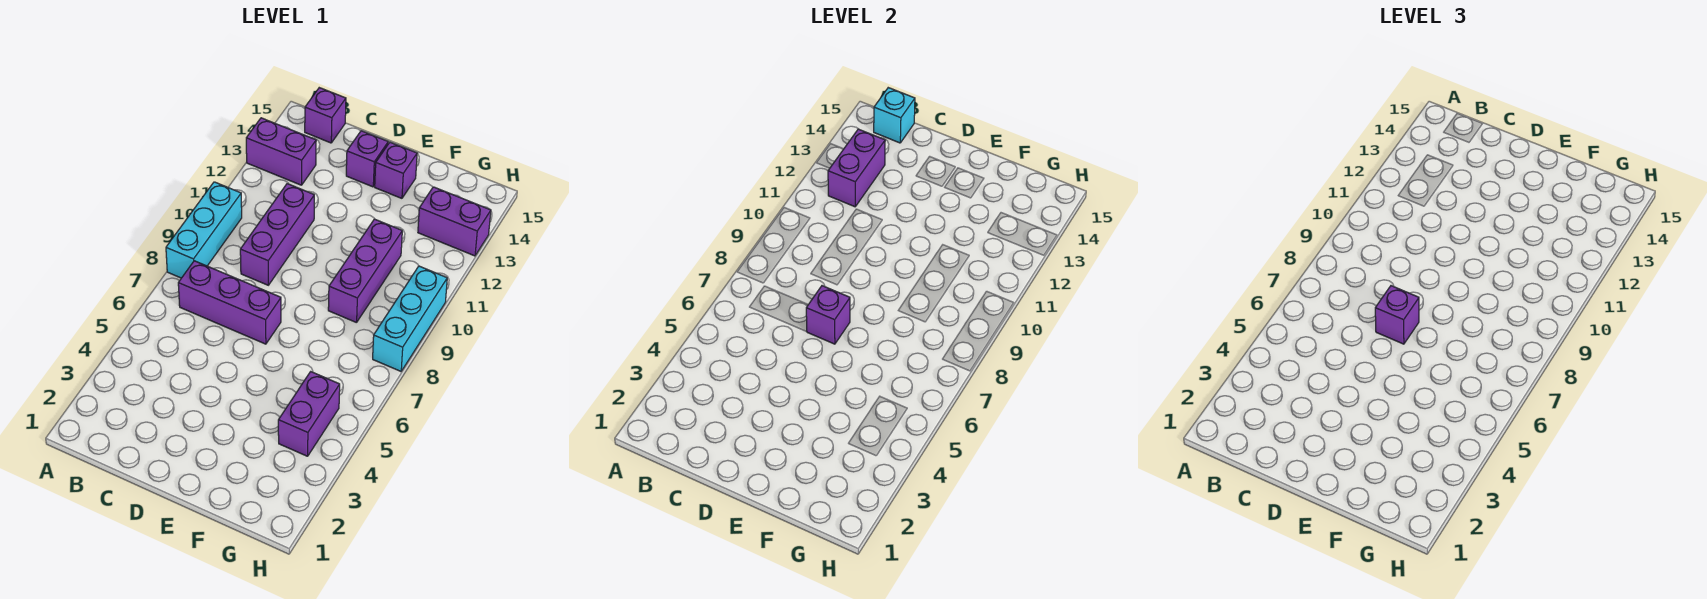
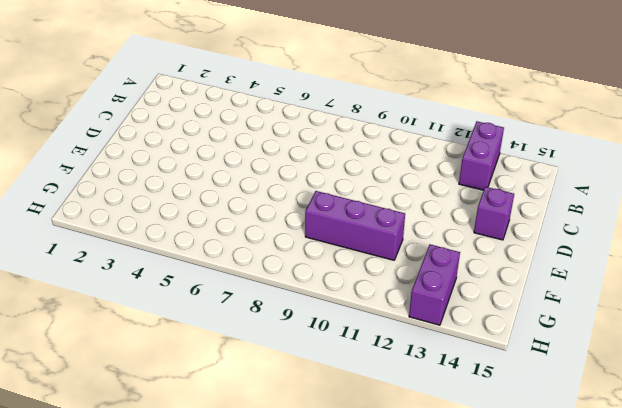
none -> cyan 1x3 brick [166,182,242,278]
none -> purple 1x3 brick [178,261,281,344]
none -> purple 1x1 brick [305,88,346,143]

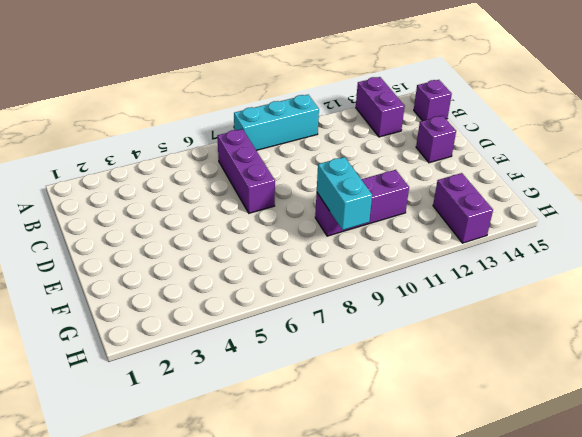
cyan 1x2 brick [317,157,372,230] -> none
none -> purple 1x3 brick [240,184,314,285]
none -> purple 1x1 brick [375,142,417,198]
none -> purple 1x2 brick [278,372,340,456]

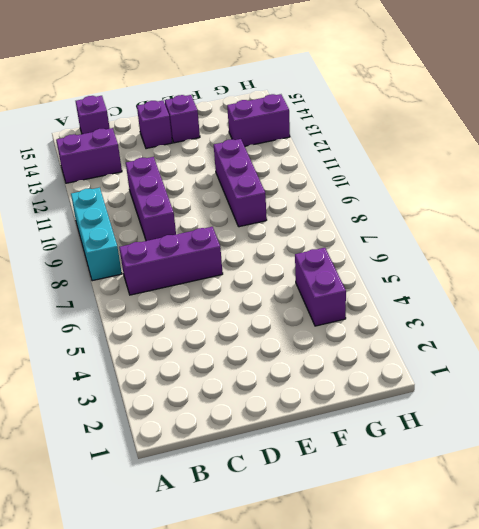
none -> cyan 1x3 brick [373,266,447,371]
none -> purple 1x2 brick [828,129,885,207]
none -> cyan 1x1 brick [874,88,915,143]

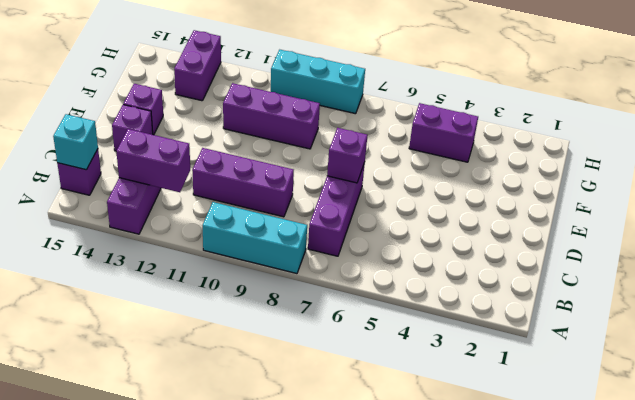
none -> purple 1x1 brick [1375,286,1419,344]

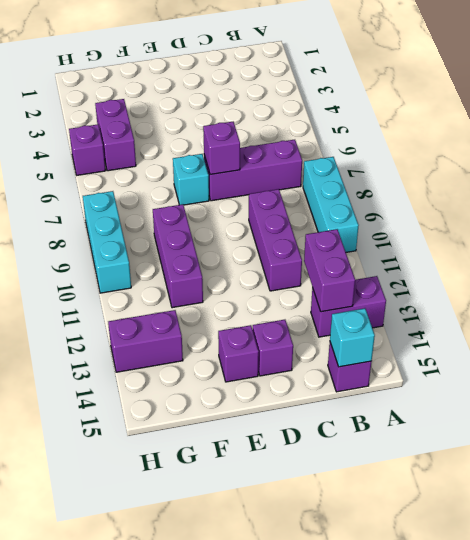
cyan 1x1 brick [173,154,209,205] -> none
purple 1x1 brick [69,124,106,175] -> purple 1x1 brick moved to [1375,286,1419,344]

